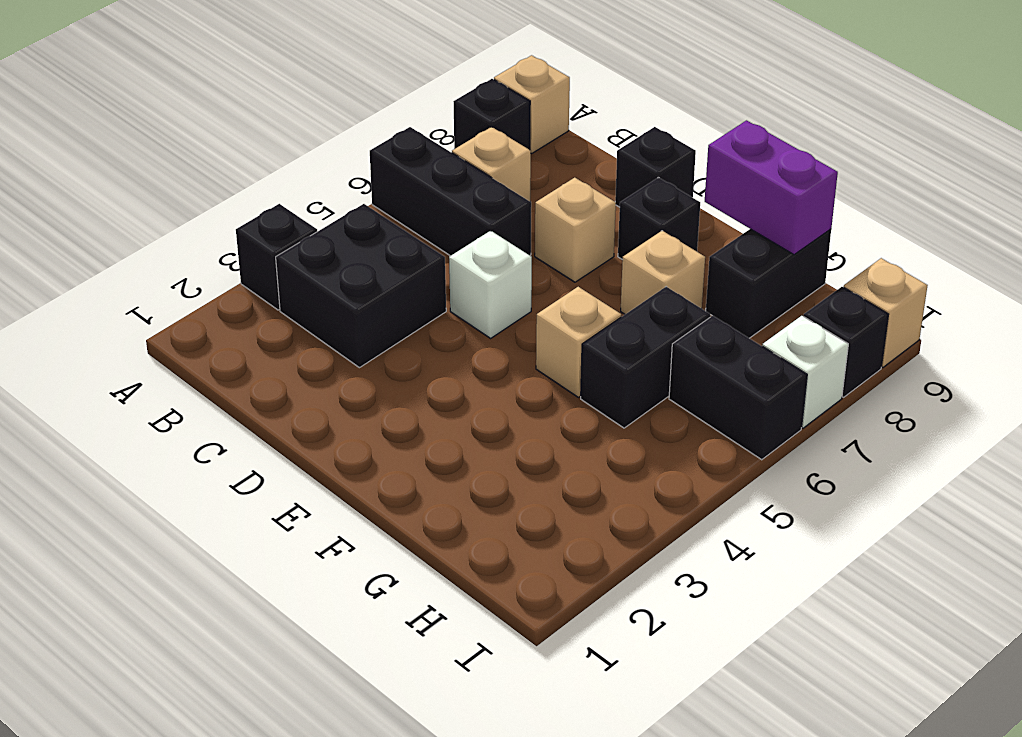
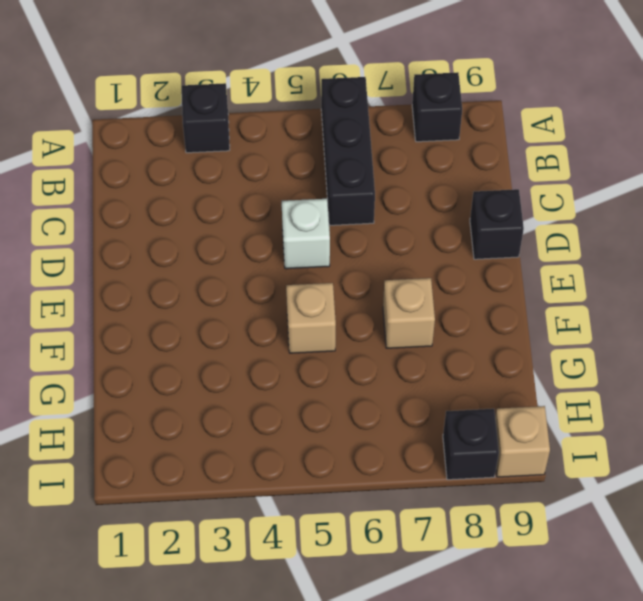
none -> tan 1x1 brick [494,55,570,153]
none -> black 2x2 brick [276,204,446,368]
none -> tan 1x1 brick [452,127,531,201]

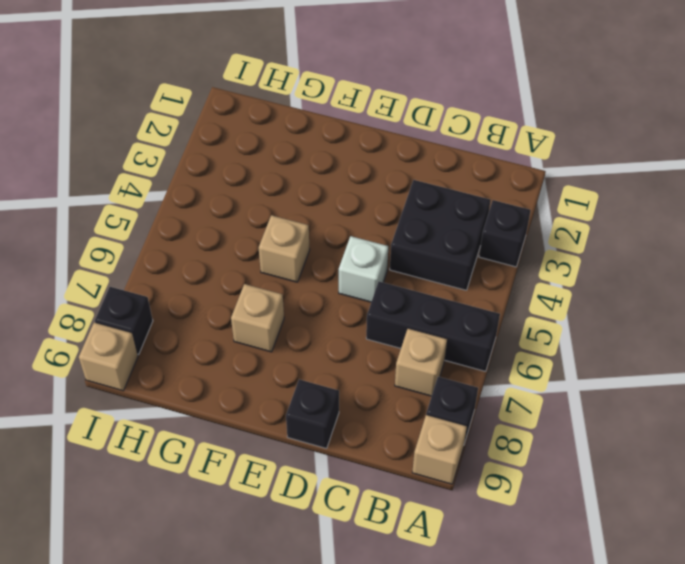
none -> tan 1x1 brick [535,178,616,282]
none -> black 1x1 brick [618,177,700,260]
none -> black 1x2 brick [581,287,710,428]

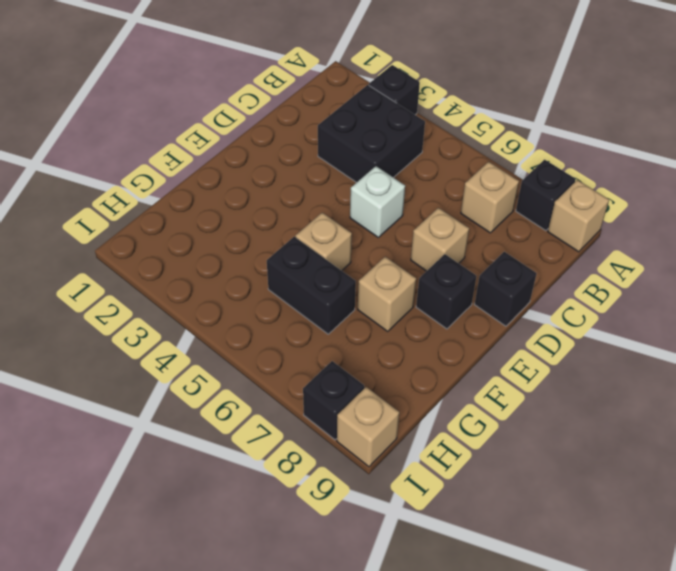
none -> black 1x3 brick [370,127,531,256]
none -> black 1x2 brick [706,229,831,338]
none -> black 1x2 brick [669,316,807,460]

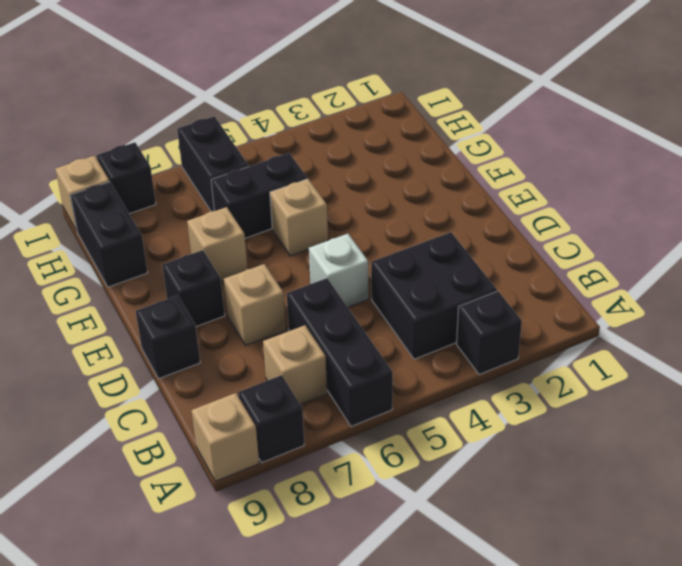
black 1x2 brick [70,182,148,287] -> black 1x2 brick turned to [706,229,831,338]
none -> white 1x1 brick [762,316,848,428]
none -> purple 1x2 brick [705,120,838,255]

